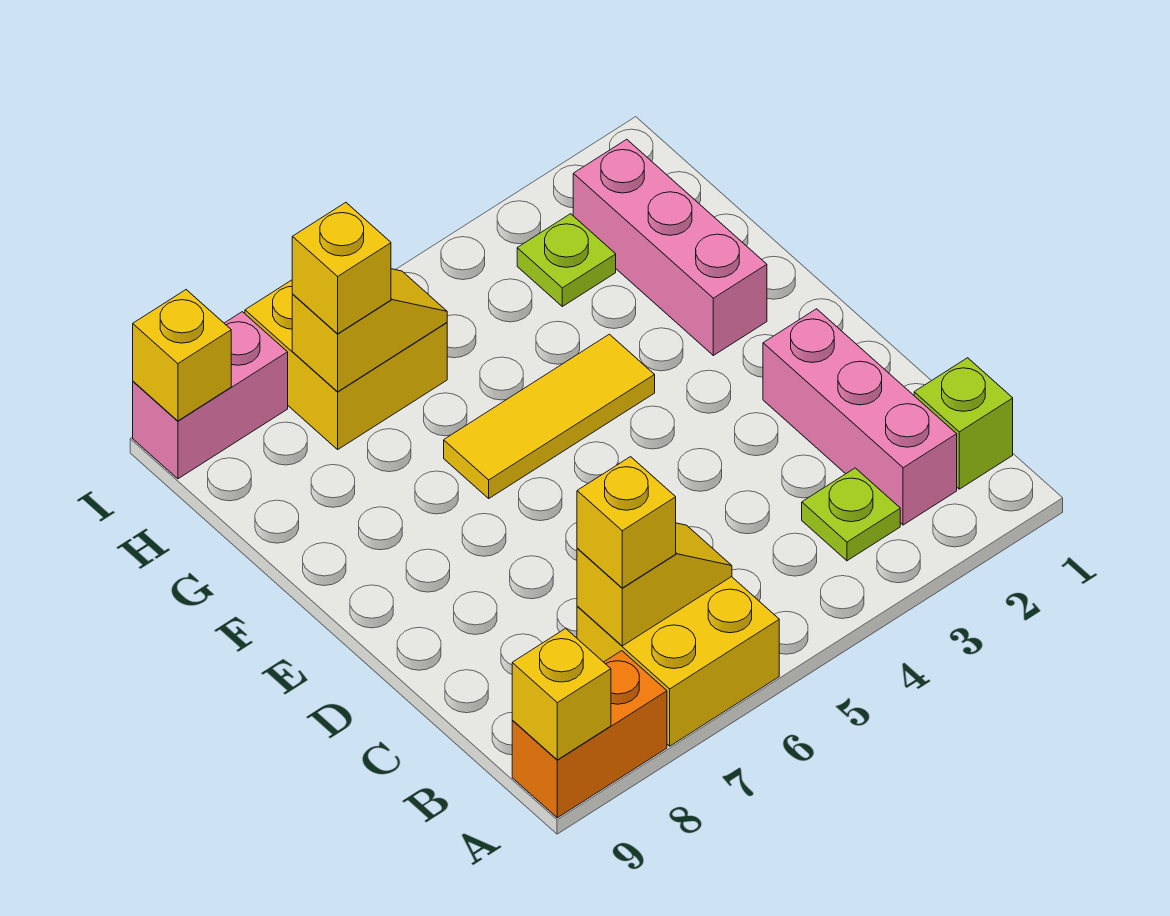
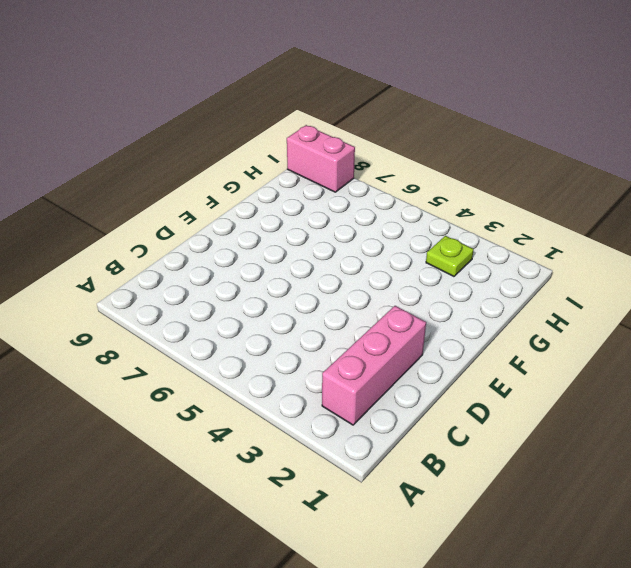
none -> yellow 2x2 brick [577,577,779,746]
none -> orange 1x2 brick [512,651,667,818]
none -> lime 1x1 brick [914,358,1013,489]

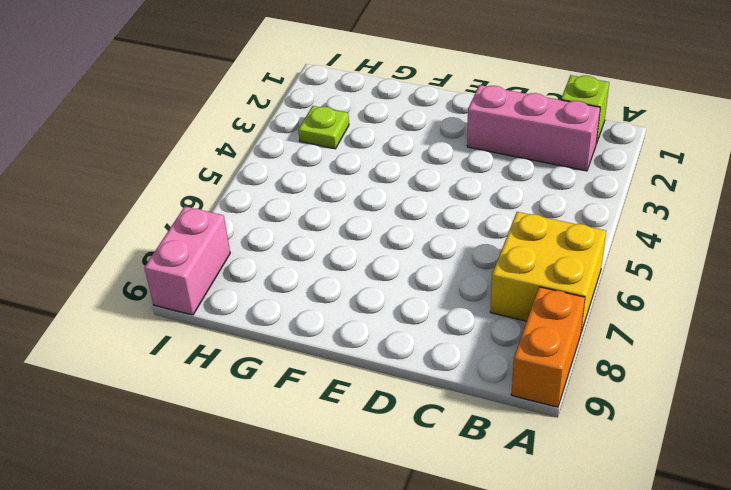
none -> lime 1x1 plate [802,468,900,561]
none -> pink 1x3 brick [573,139,767,355]
none -> yellow 1x3 tile [444,334,655,498]

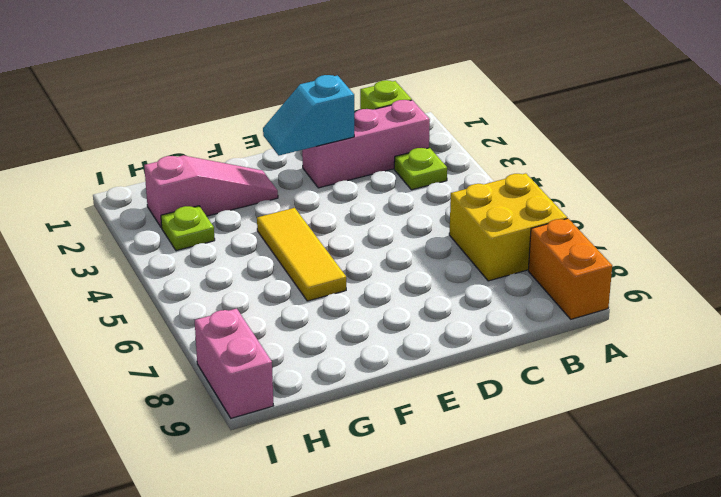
cyan 1x2 slope [263,75,354,155] -> none
pink 1x3 slope [144,155,278,228] -> pink 1x3 brick [573,139,767,355]
none -> yellow 2x2 brick [245,280,447,449]
none -> yellow 1x1 brick [512,628,611,760]
none -> yellow 1x2 slope [577,523,732,646]

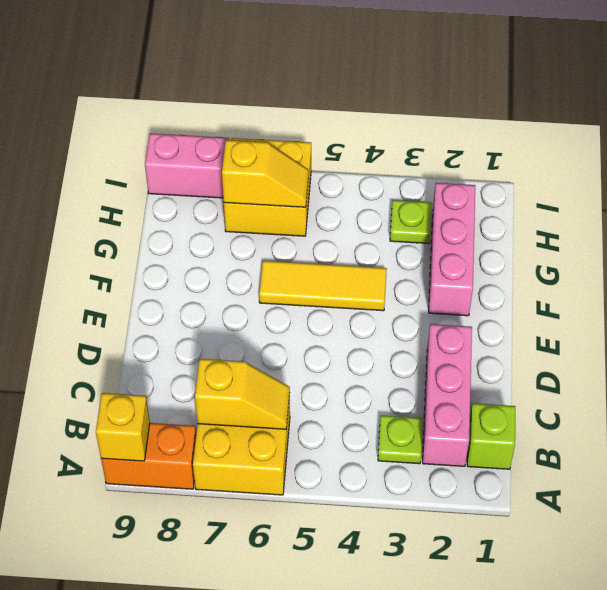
none -> yellow 1x1 brick [133,290,231,421]
none -> yellow 1x1 brick [577,457,676,588]
none -> yellow 1x1 brick [292,203,391,334]

